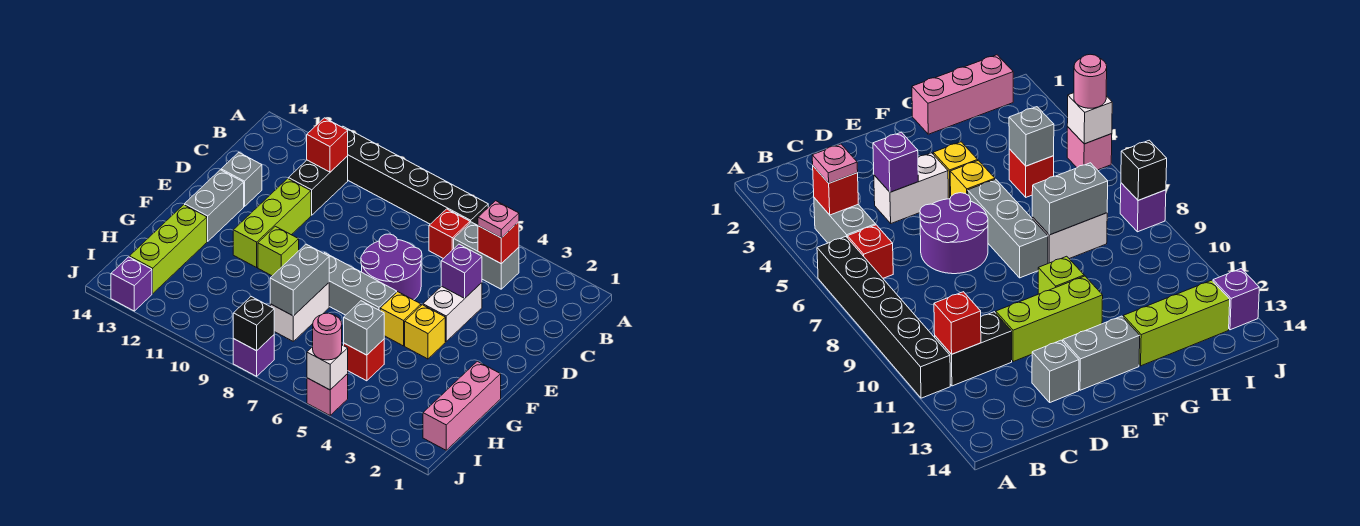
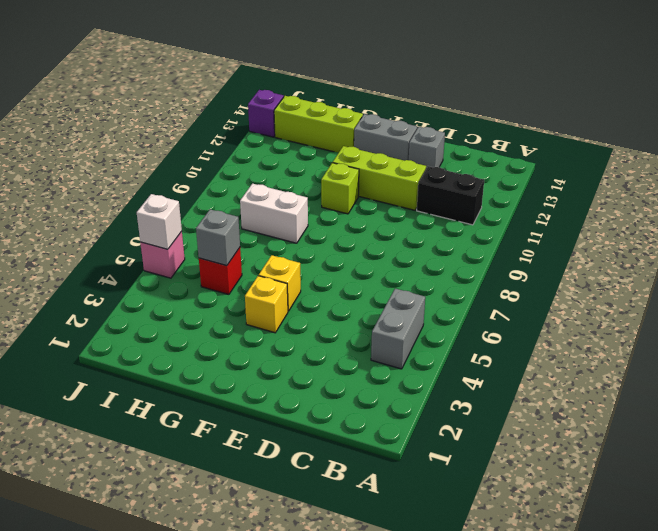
none -> black 1x6 brick [342,126,488,225]
none -> red 1x1 brick [429,209,470,259]
none -> white 1x2 brick [423,283,482,341]

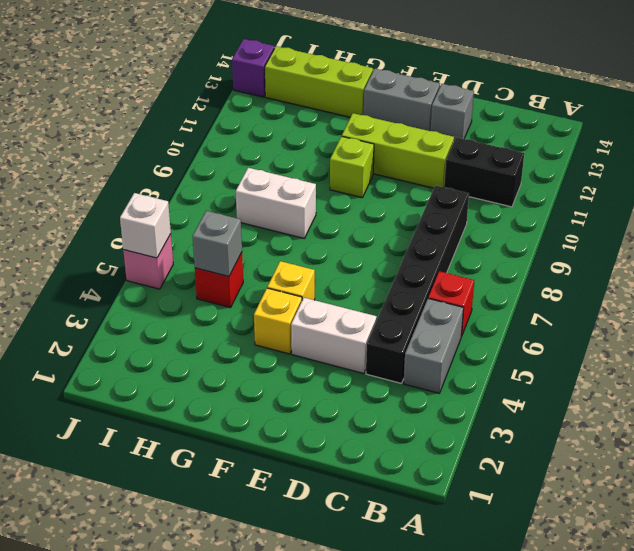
black 1x6 brick [366,185,469,383] -> black 1x6 brick moved to [342,126,488,225]
none -> purple 2x2 round brick [361,234,422,300]
none -> grey 1x3 brick [324,253,397,315]
none -> pink 1x3 brick [423,361,501,450]

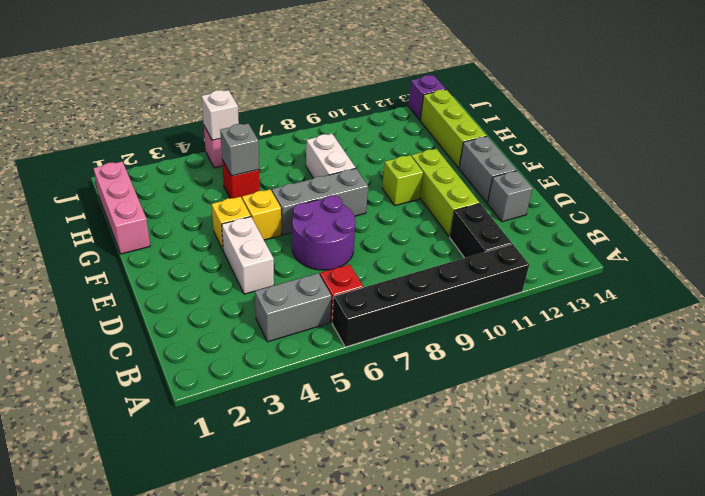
none -> purple 1x1 brick [233,335,274,376]
none -> red 1x1 brick [478,222,519,264]
none -> red 1x1 brick [307,118,348,172]

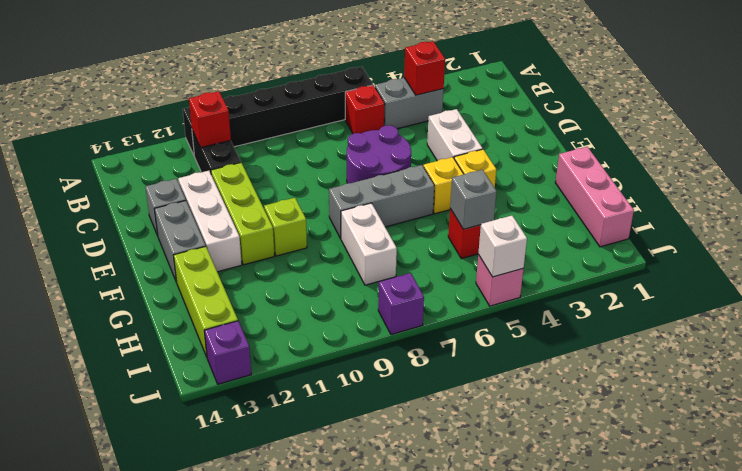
white 1x3 brick [178,171,242,272] -> none
none -> purple 1x1 brick [441,244,482,298]
none -> grey 1x2 brick [270,244,329,316]
none -> black 1x1 brick [233,297,274,351]

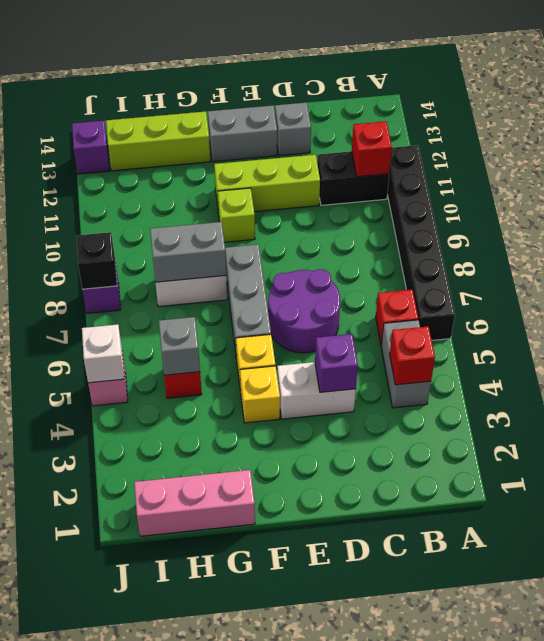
none -> pink 1x1 plate [478,201,519,238]
none -> pink 1x1 round brick [313,313,342,360]

